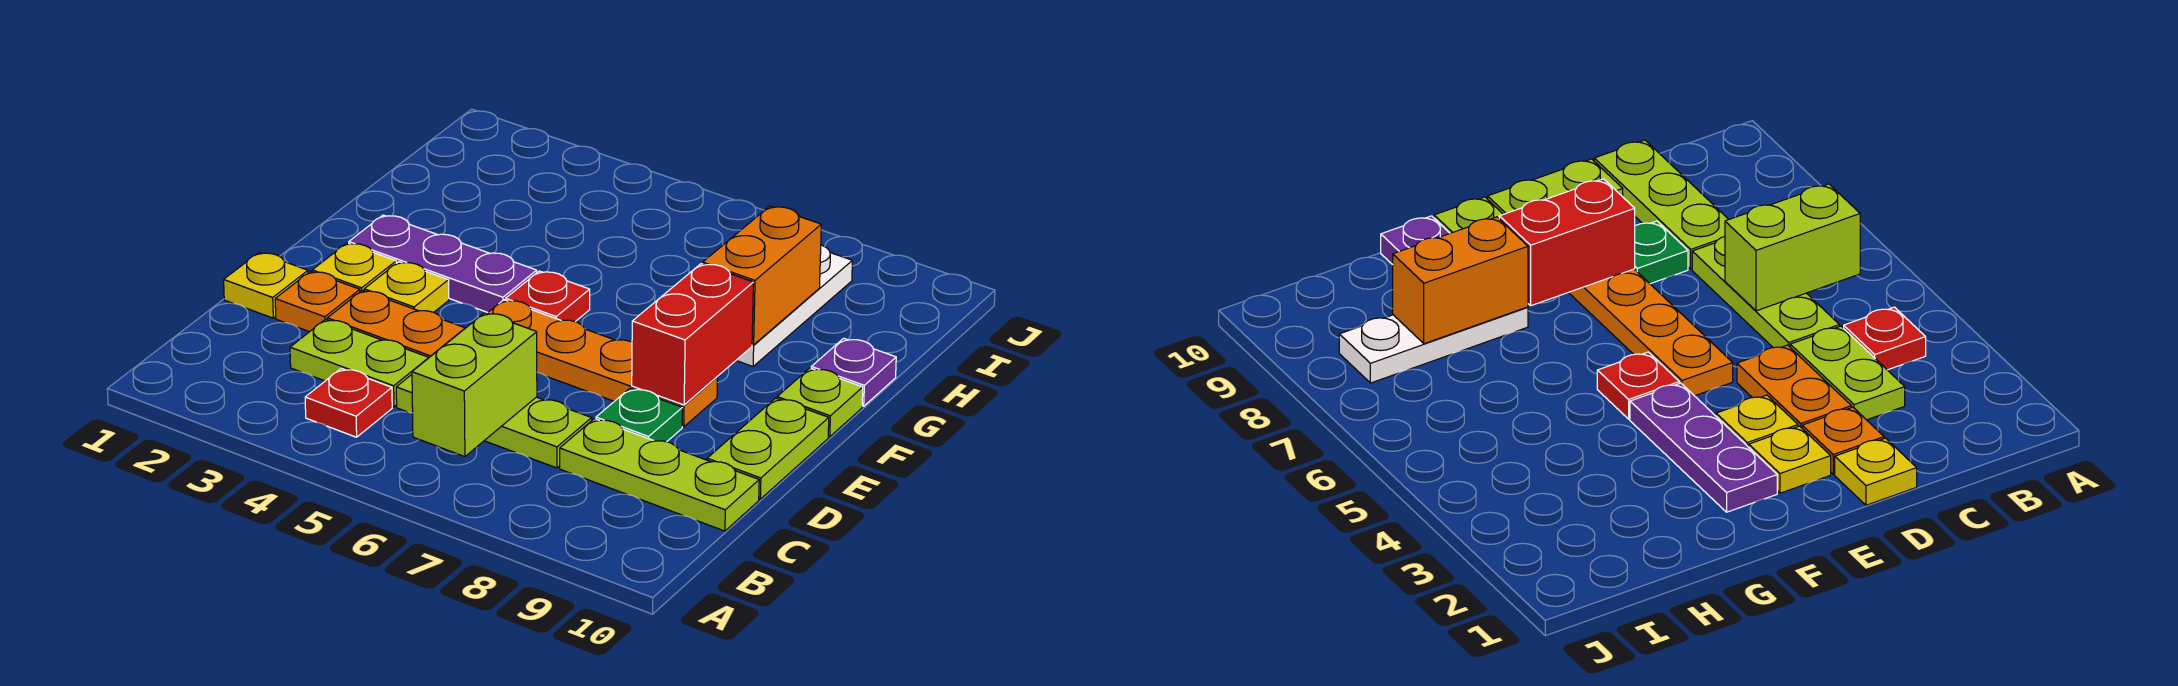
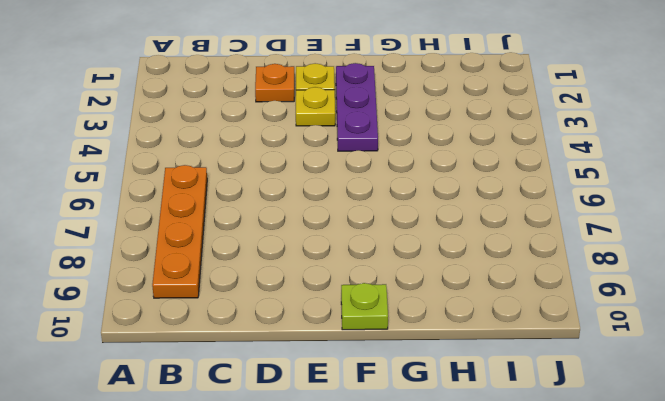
orange 1x4 plate [152,165,207,298] -> orange 1x4 plate moved to [487,300,717,427]
none -> red 1x1 plate [305,369,392,437]
none -> lime 1x2 plate [290,319,429,407]
none -> lime 1x3 plate [396,375,592,468]

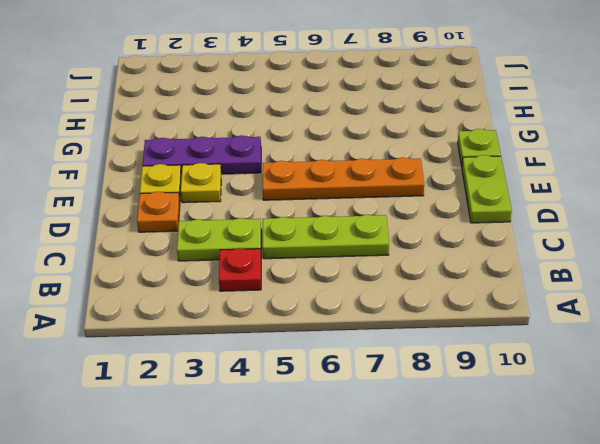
none -> lime 1x3 plate [560,419,759,531]
none -> yellow 1x1 plate [224,253,308,318]
none -> orange 1x2 plate [327,290,465,357]

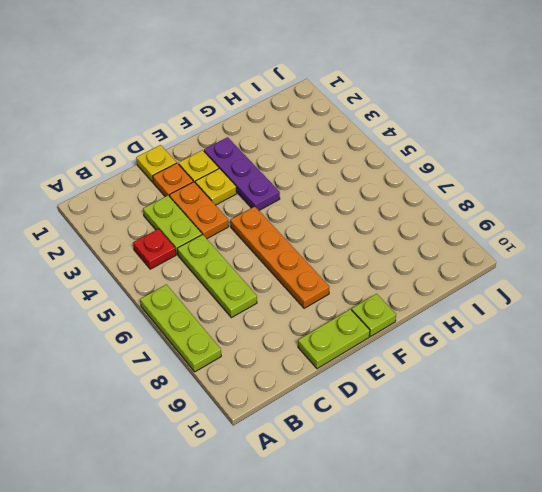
lime 1x3 plate [140,285,221,372] -> lime 1x3 plate moved to [560,419,759,531]
none -> green 1x1 plate [596,388,682,442]
none -> red 1x1 plate [506,271,590,322]
none -> white 1x3 plate [736,245,852,366]

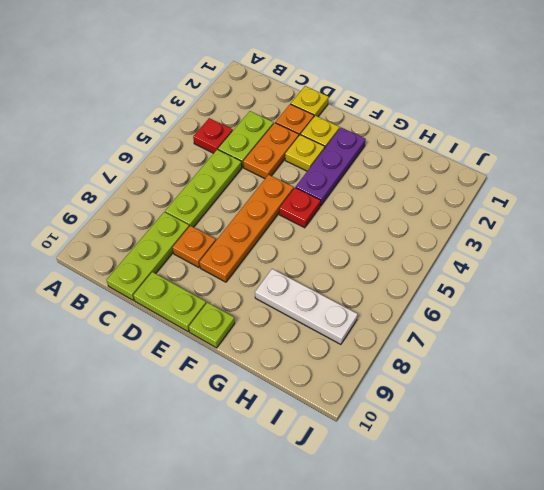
orange 1x1 plate [173,226,216,268] -> green 1x1 plate [596,388,682,442]
none -> purple 1x1 plate [811,338,896,406]
none -> lime 1x2 brick [412,313,537,457]
none -> red 1x2 brick [632,264,753,405]

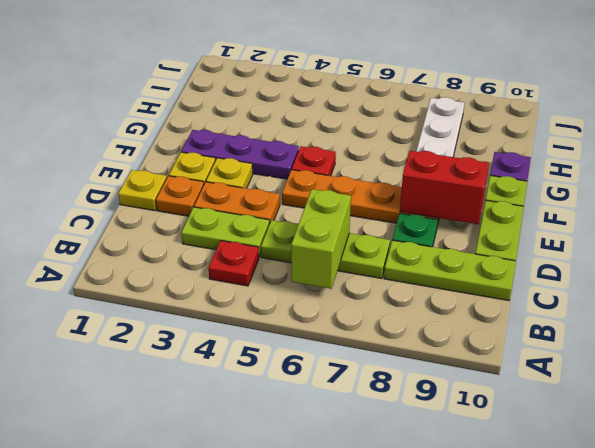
red 1x2 brick [400,151,489,224] -> red 1x2 brick turned to [632,264,753,405]
none -> orange 1x2 brick [703,206,821,345]

